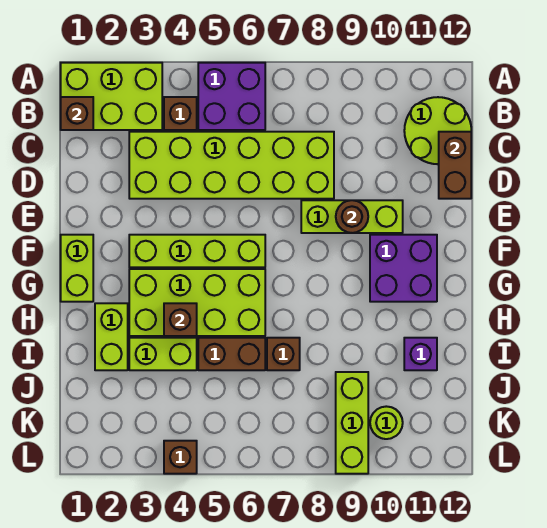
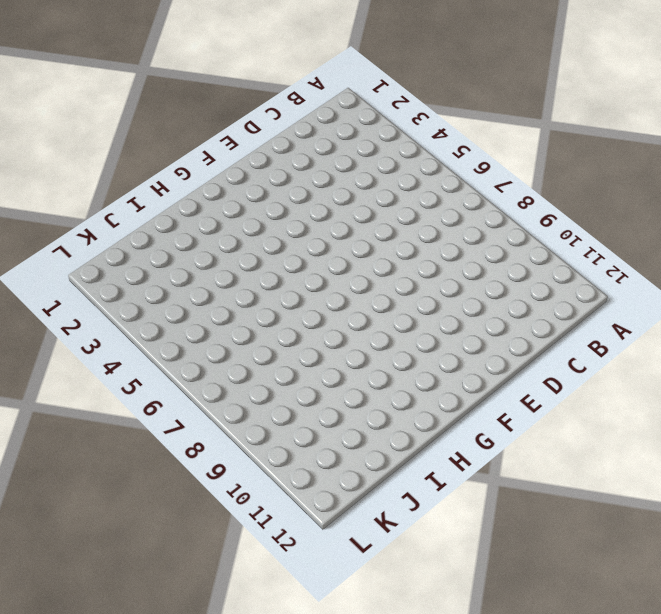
none -> lime 2x3 brick [61,63,162,130]
none -> purple 2x2 brick [198,63,265,130]
none -> brown 1x1 brick [164,97,197,130]

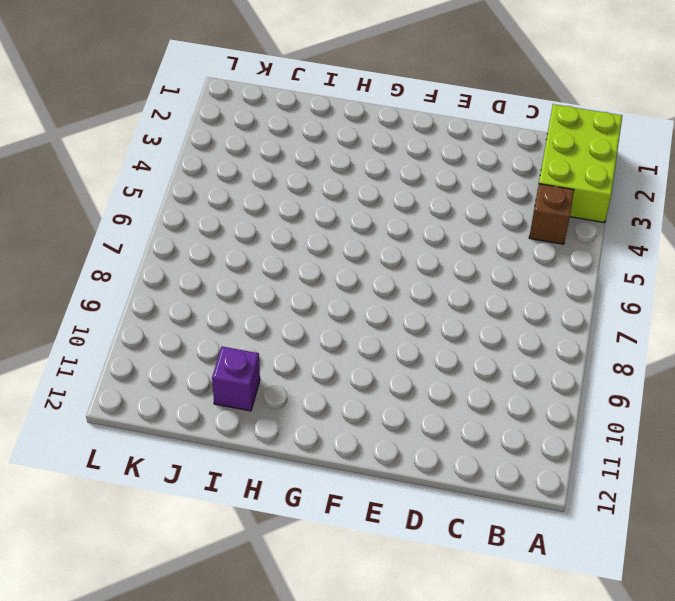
none -> purple 2x2 brick [198,63,265,130]
none -> lime 2x2 round brick [404,97,471,164]
none -> lime 2x6 brick [129,132,334,199]

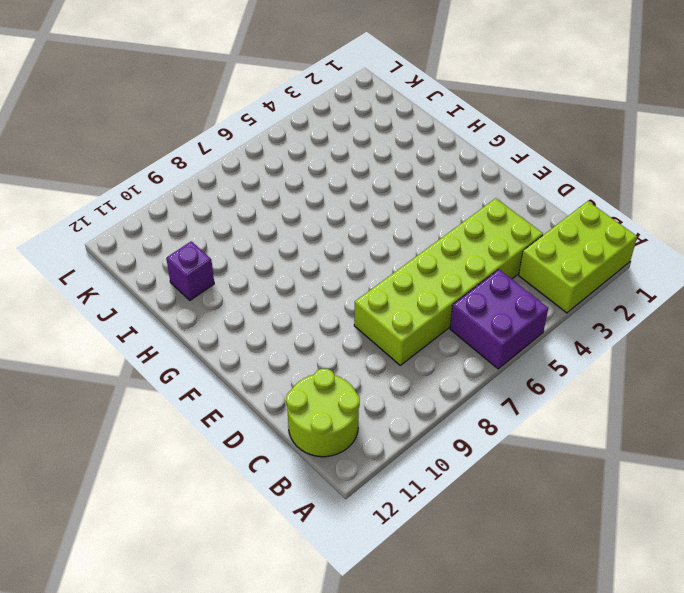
none -> brown 1x1 brick [164,97,197,130]
none -> lime 1x3 brick [301,200,403,233]
none -> lime 1x2 brick [61,235,93,302]

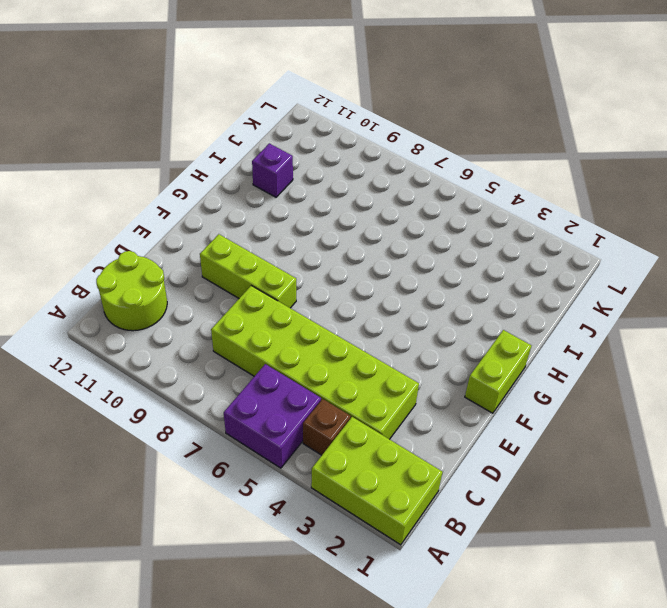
none -> lime 1x4 brick [129,235,265,267]
none -> purple 2x2 brick [370,235,437,302]
none -> lime 2x4 brick [129,269,265,336]

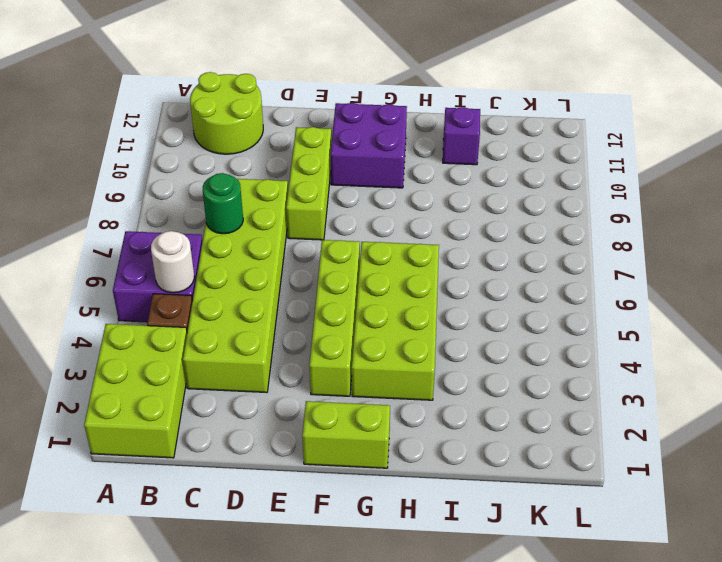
white 1x1 round brick [151,231,194,293] -> none
green 1x1 round brick [203,173,243,234] -> none
none -> lime 1x2 brick [95,303,128,370]
none -> lime 1x2 brick [129,338,197,370]
none -> brown 1x2 brick [198,338,265,370]

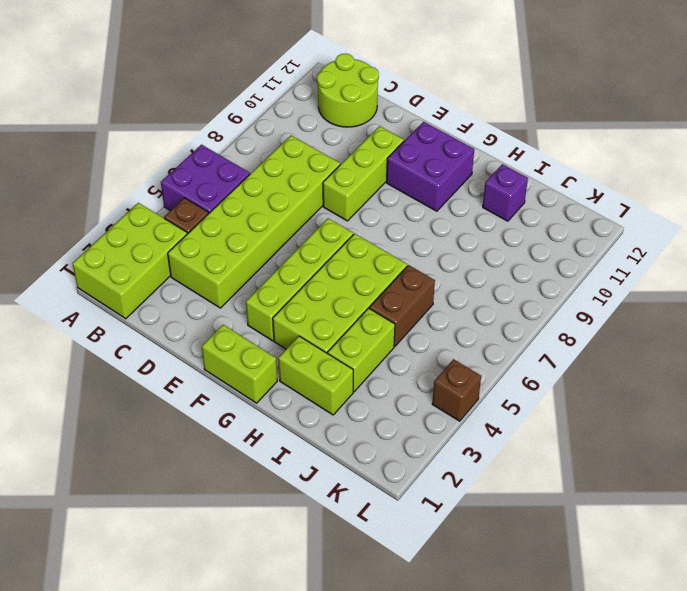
none -> brown 1x1 brick [267,338,300,370]
none -> lime 1x3 brick [336,372,368,474]
none -> lime 1x1 round brick [370,406,403,439]

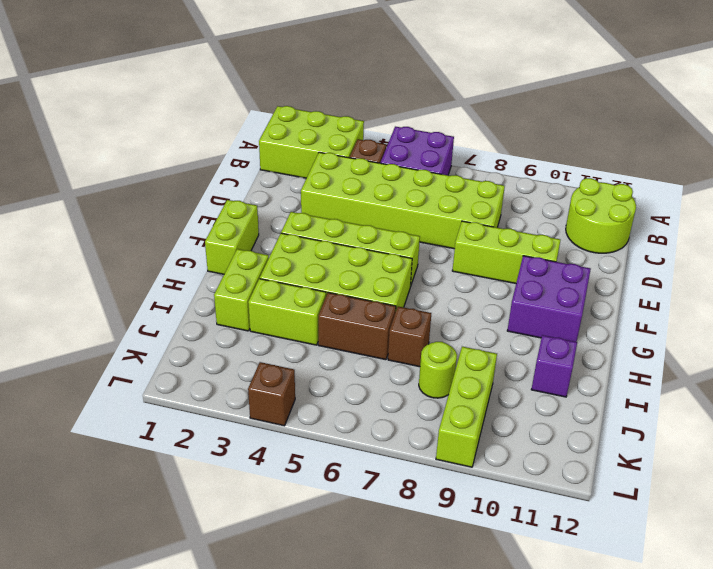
lime 1x1 round brick [419,342,457,398] -> lime 1x1 round brick moved to [370,406,403,439]
none -> brown 1x1 brick [61,97,93,130]
none -> brown 1x2 brick [439,132,471,199]
none -> brown 1x1 round brick [336,200,368,233]

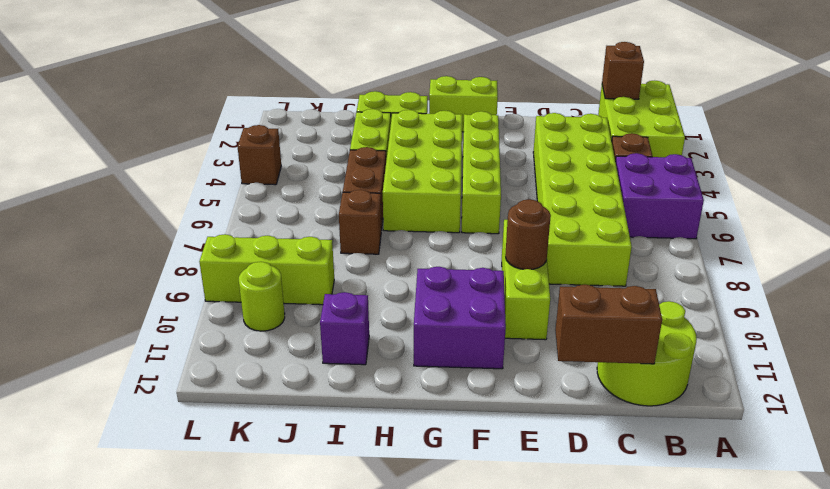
none -> brown 1x1 brick [164,303,197,336]

